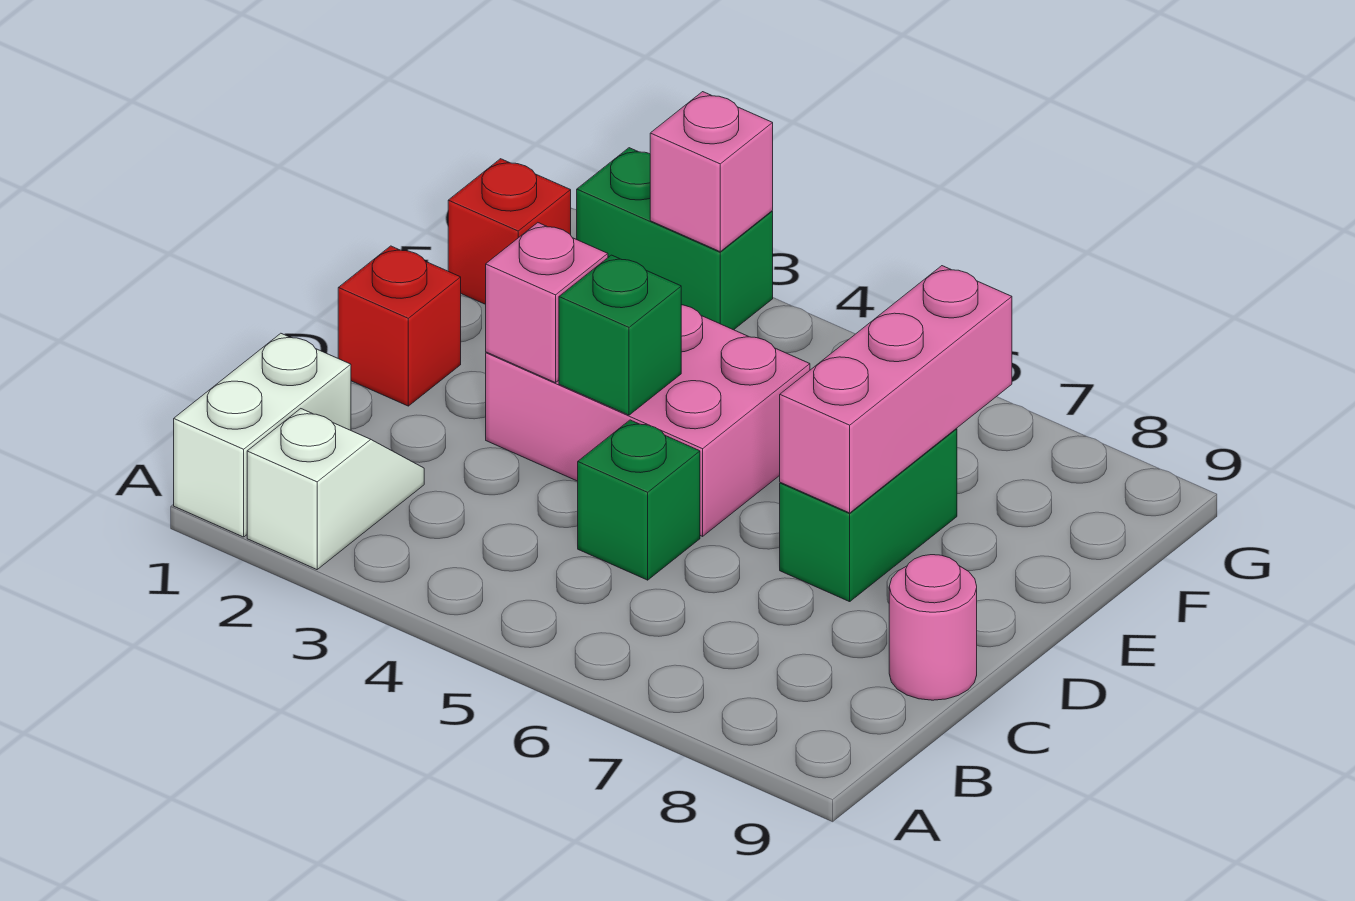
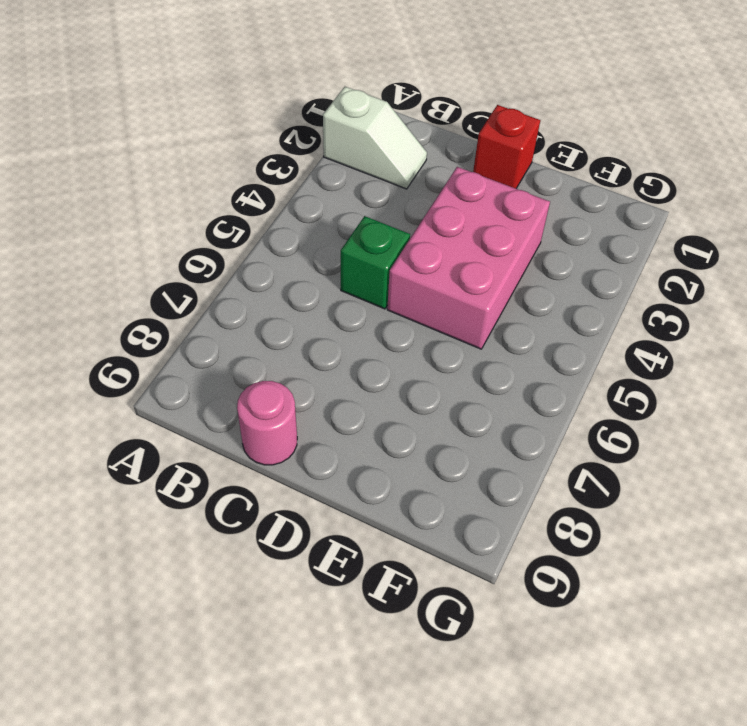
none -> white 1x2 brick [174,333,351,537]
none -> green 1x2 brick [780,429,957,602]
none -> red 1x1 brick [448,159,571,304]

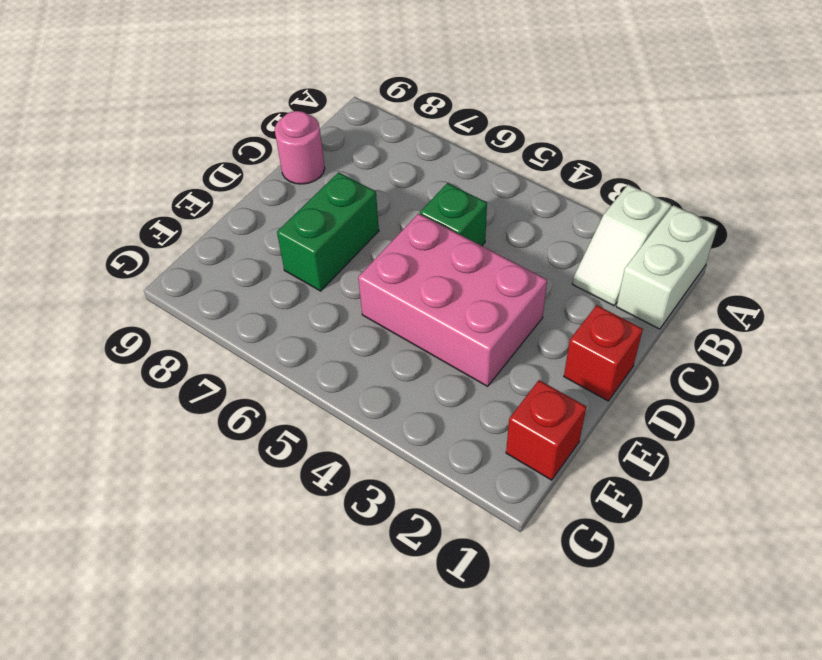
none -> green 1x2 brick [577,148,773,330]
none -> pink 1x1 brick [486,223,608,383]
none -> green 1x1 brick [559,255,681,415]

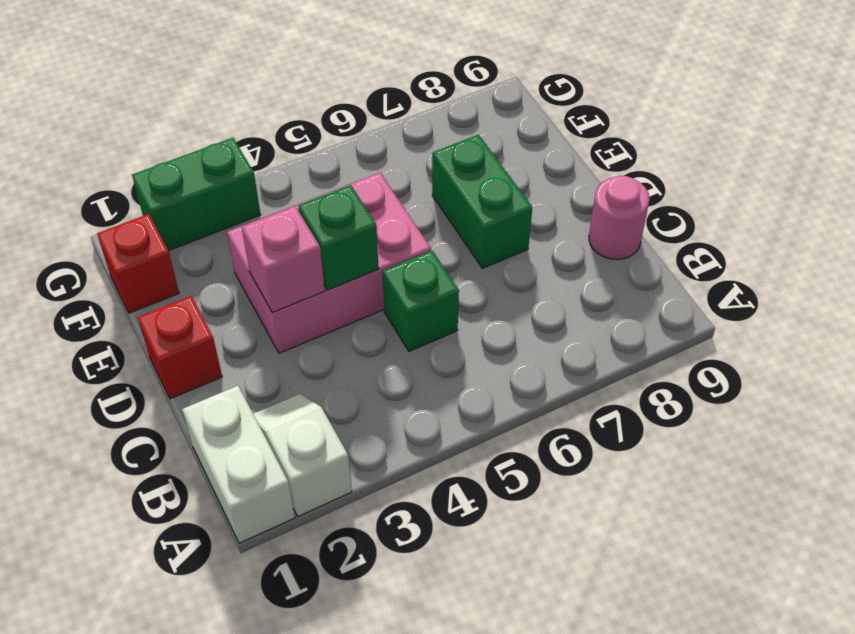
none -> pink 1x3 brick [780,266,1012,513]
none -> pink 1x1 brick [650,92,773,251]

